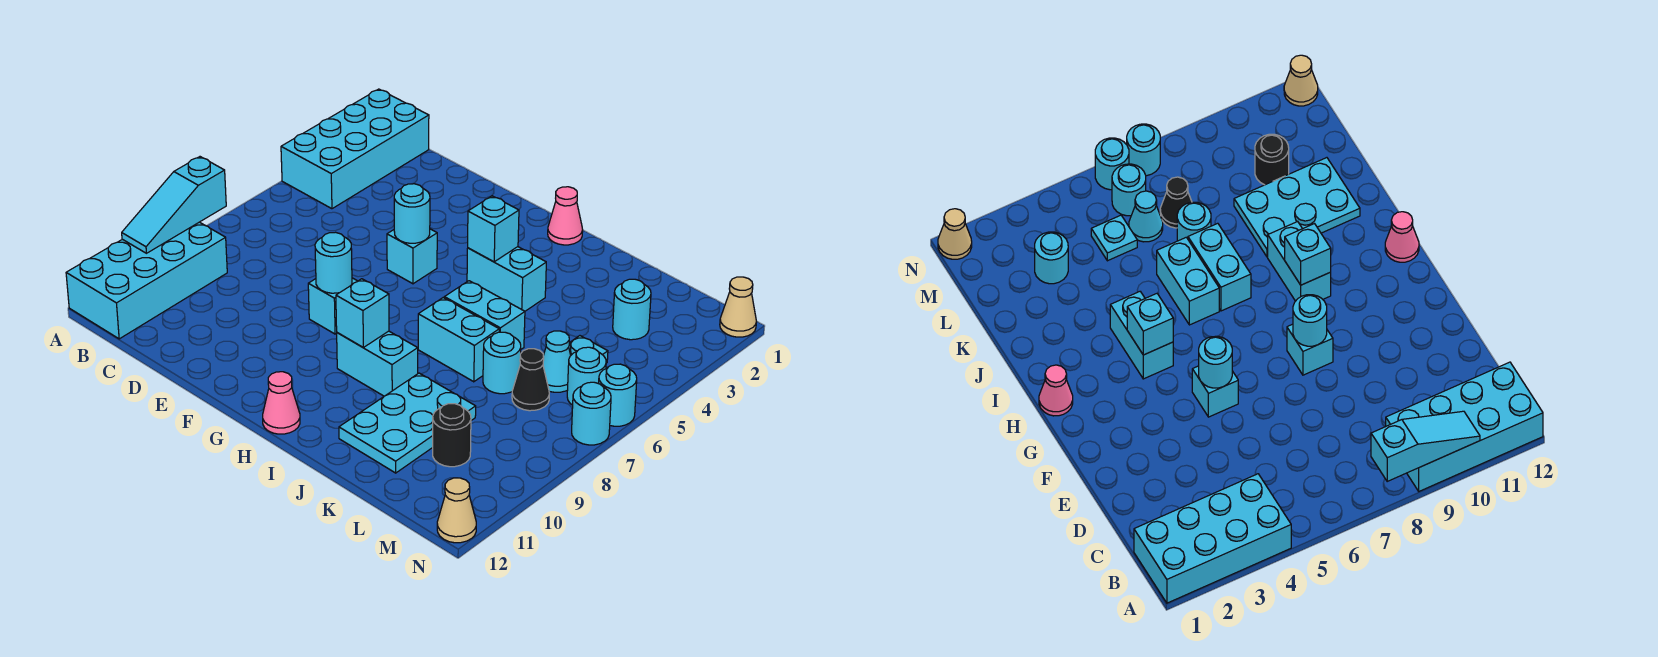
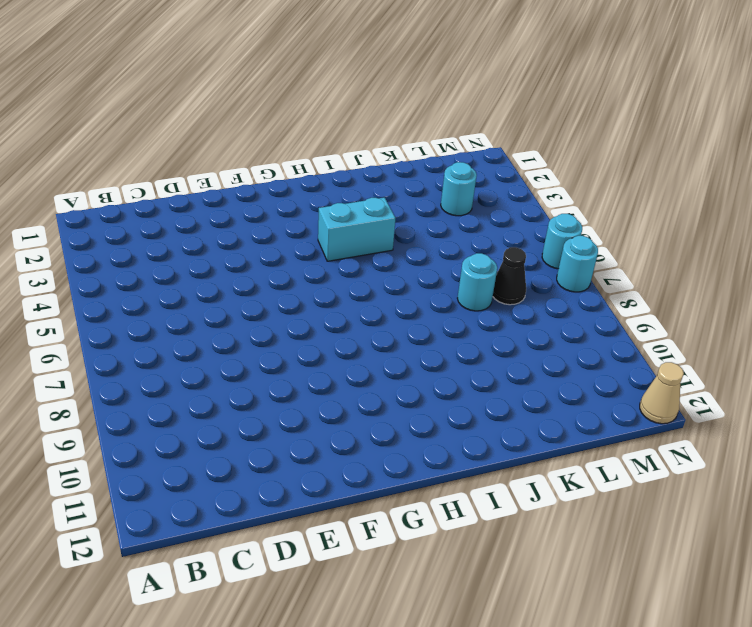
none -> cyan 2x4 brick [281,89,429,209]
none -> cyan 2x4 brick [66,222,227,339]
none -> cyan 1x1 brick [387,229,437,284]

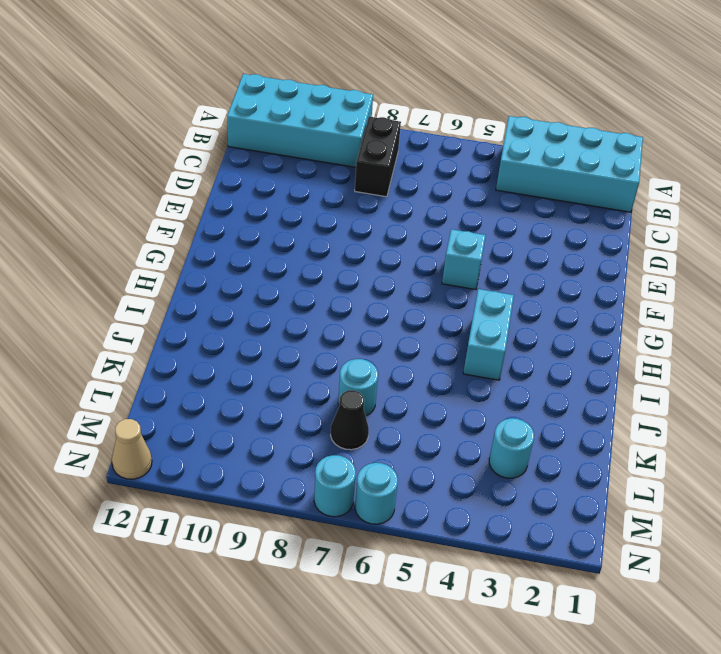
black 1x2 brick [355,117,401,197] -> none
none -> cyan 1x1 brick [308,278,357,334]
none -> pink 1x1 cone [548,187,583,245]
none -> cyan 1x2 brick [337,331,418,396]

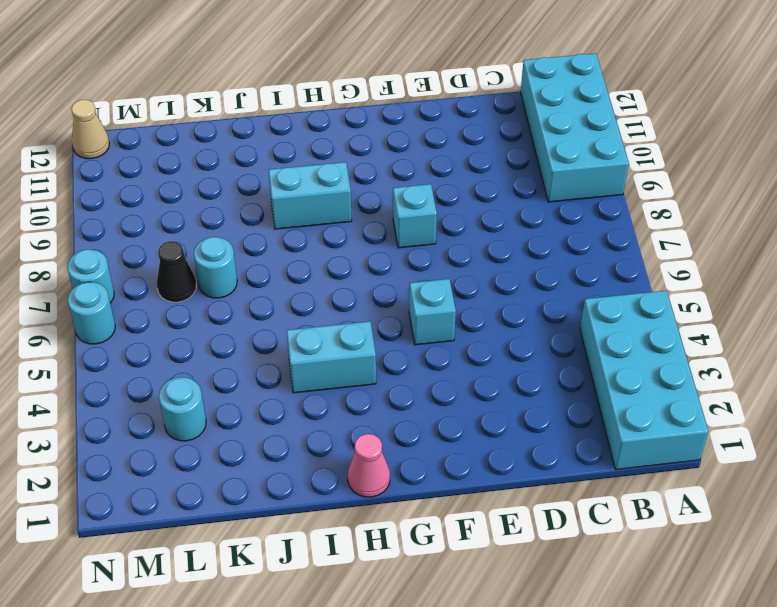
none -> pink 1x1 cone [263,372,300,434]
none -> cyan 1x2 brick [444,281,525,349]
none -> cyan 1x2 brick [418,298,499,382]

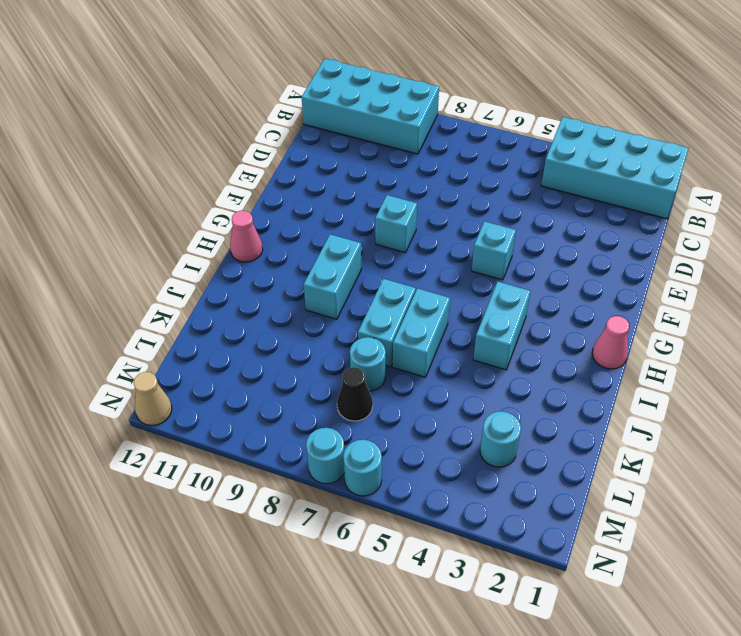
none -> cyan 2x3 plate [339,373,476,473]
none -> cyan 1x1 plate [569,336,608,363]
none -> cyan 1x1 cone [543,331,571,392]

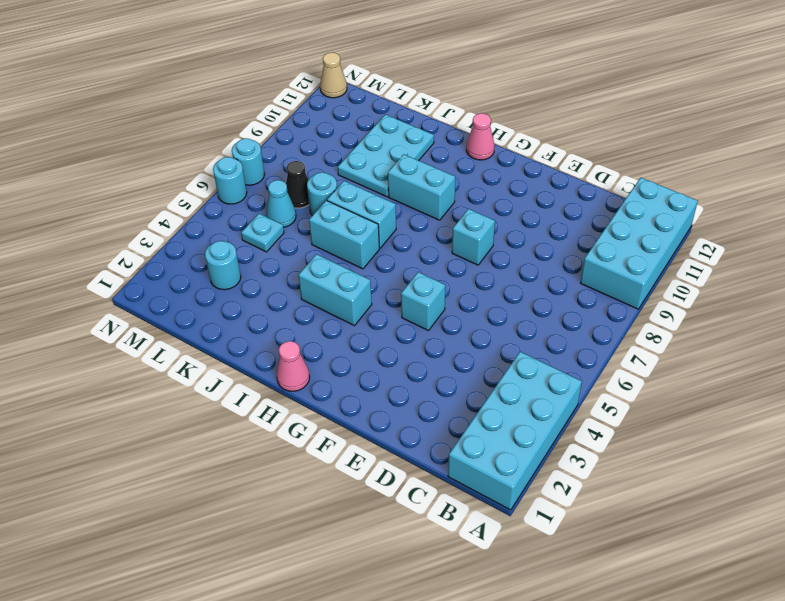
none -> black 1x1 round brick [433,404,471,467]
none -> cyan 1x1 round brick [567,347,606,405]
none -> tan 1x1 cone [720,277,757,337]

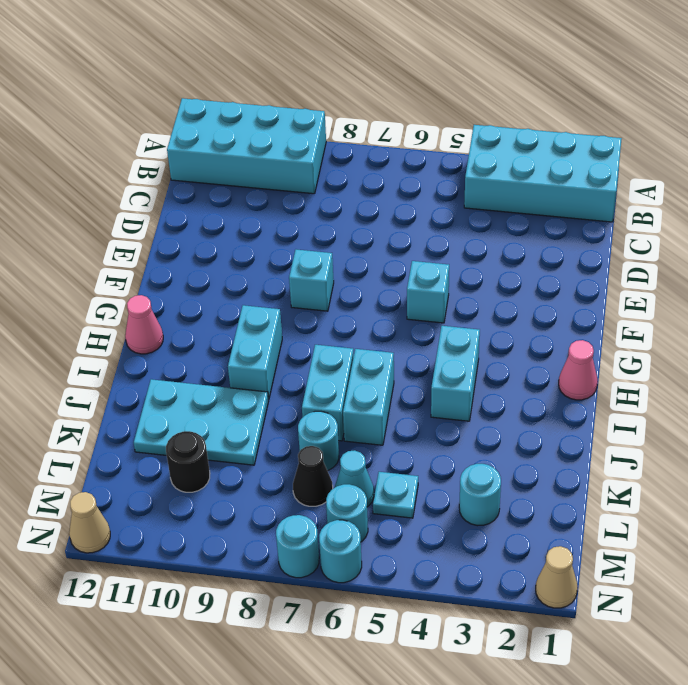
none -> cyan 1x3 slope [122,157,226,253]
none -> cyan 1x1 round brick [394,184,430,243]
none -> cyan 1x1 round brick [315,232,352,293]

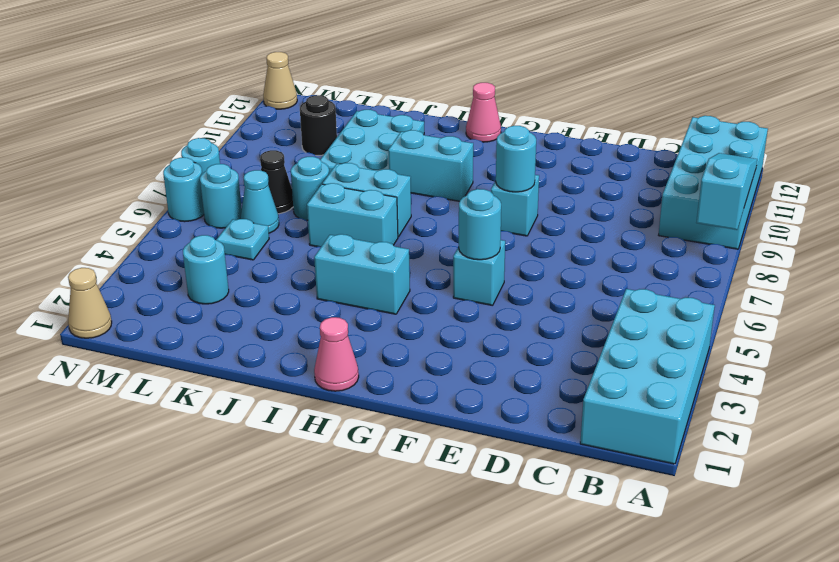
none -> cyan 1x1 brick [468,196,519,262]
none -> cyan 1x1 brick [336,279,389,347]

